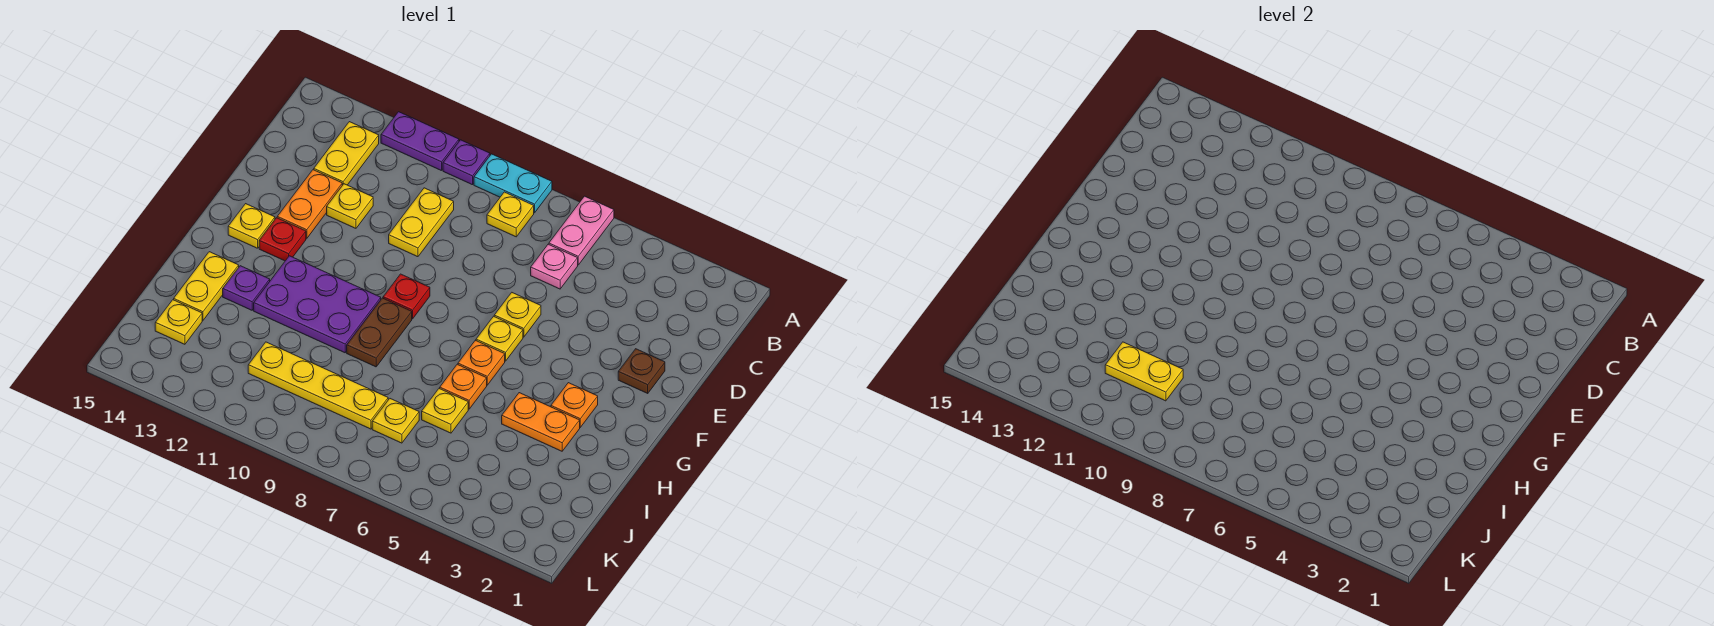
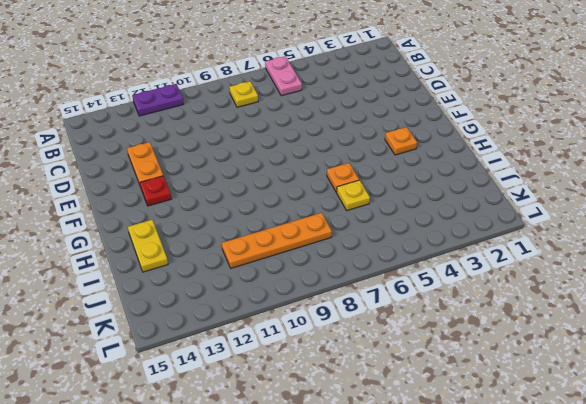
orange 1x4 plate [222,213,332,268] -> yellow 1x4 plate [248,342,388,429]
none -> cyan 1x2 plate [474,154,552,213]
none -> purple 1x1 plate [443,140,490,185]
none -> yellow 1x2 plate [314,122,379,185]

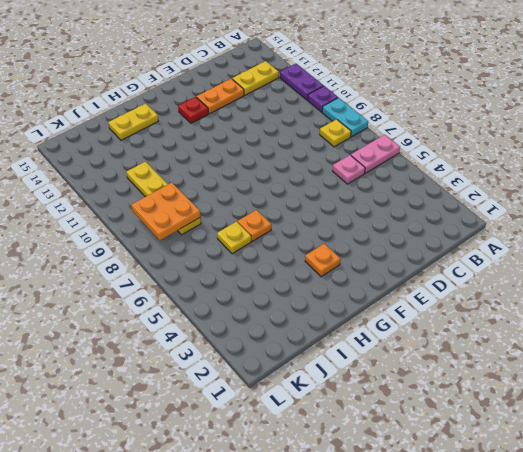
orange 2x2 plate [131,183,200,240] -> none
none -> yellow 1x2 plate [389,188,454,257]
none -> yellow 1x1 plate [327,184,373,228]
none -> brown 1x1 plate [618,349,665,393]

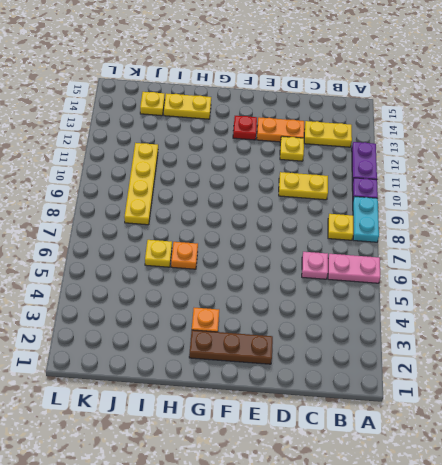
brown 1x3 plate [189,330,273,364] -> brown 1x1 plate [618,349,665,393]
none -> yellow 1x1 plate [494,293,541,337]
none -> yellow 1x1 plate [476,316,523,361]
none -> red 1x1 plate [383,274,430,319]

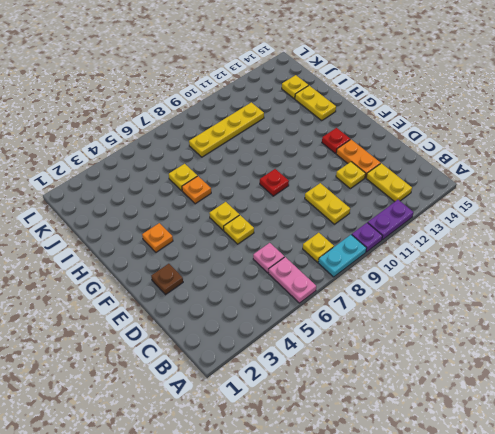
none -> yellow 1x1 plate [228,204,275,248]
none -> orange 1x1 plate [458,340,505,385]
none -> brown 1x2 plate [347,298,412,367]

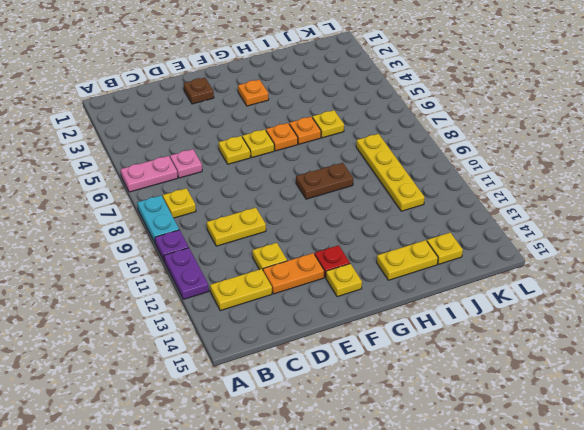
none -> red 1x1 plate [383,274,430,319]
none -> purple 2x3 plate [254,256,381,353]
none -> orange 1x2 plate [502,393,580,451]

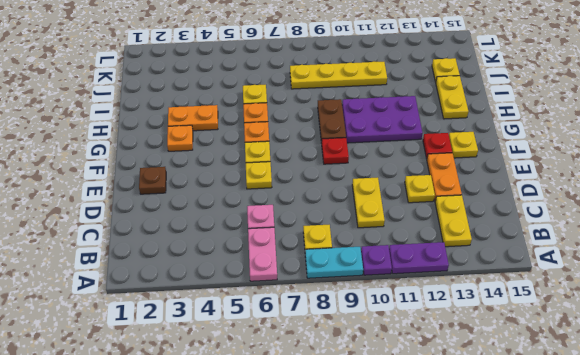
none -> purple 1x1 plate [223,266,270,310]
none -> yellow 1x1 plate [372,399,419,443]
none -> yellow 1x2 plate [1105,342,1183,401]

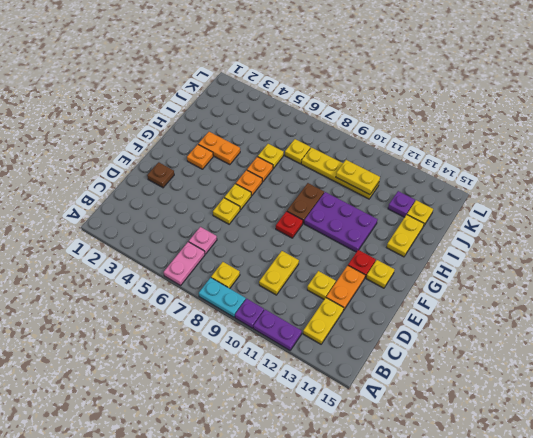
purple 1x1 plate [388,191,415,217] -> purple 1x1 plate moved to [223,266,270,310]

